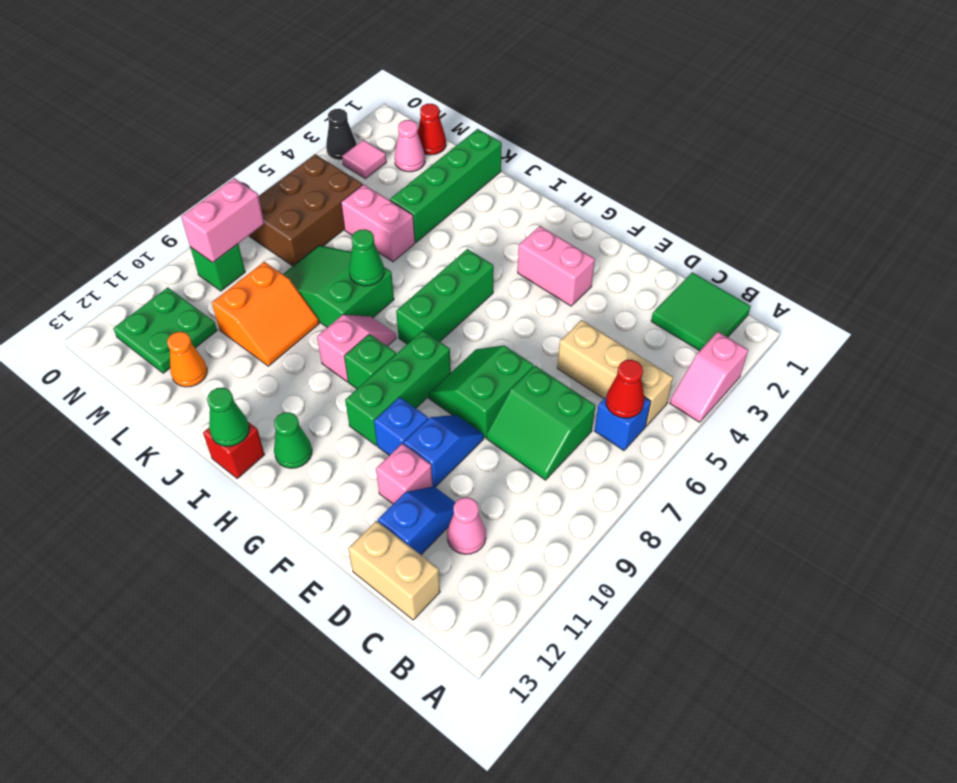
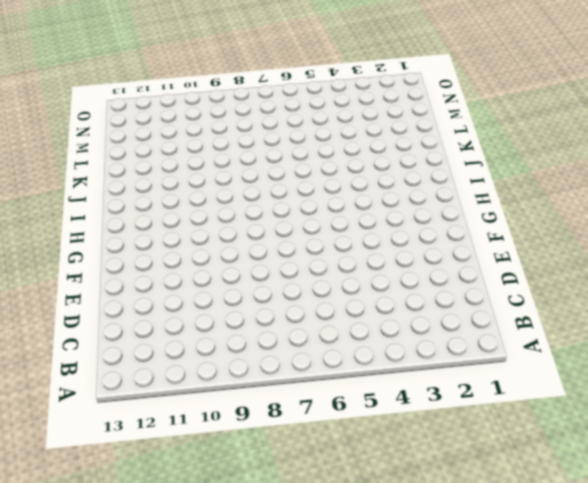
none -> pink 1x2 slope [670,332,748,422]
none -> green 2x2 tile [651,272,751,351]
none -> tan 1x3 brick [557,320,673,426]
none -> blue 1x1 brick [594,396,651,451]

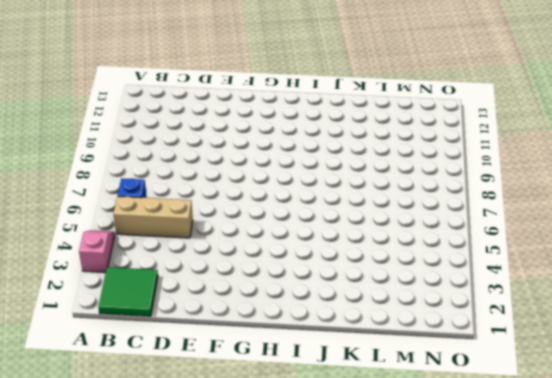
none -> green 2x2 slope [486,366,595,480]
none -> pink 1x1 cone [447,497,486,554]
none -> tan 1x2 brick [348,521,440,620]
none -> blue 1x2 slope [378,486,456,555]

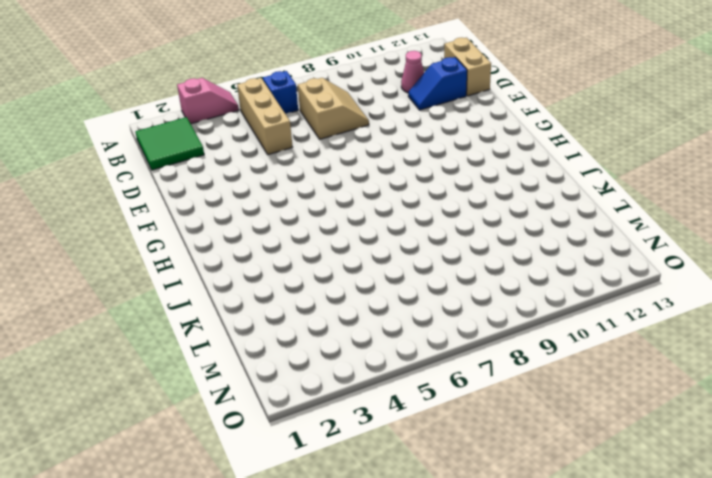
tan 2x2 slope [298,78,369,139] -> green 2x2 slope [486,366,595,480]
none -> green 2x2 slope [428,346,533,438]
none -> blue 1x2 slope [404,415,484,487]
none -> pink 1x1 brick [376,444,433,504]
none -> pink 1x2 brick [518,226,595,306]

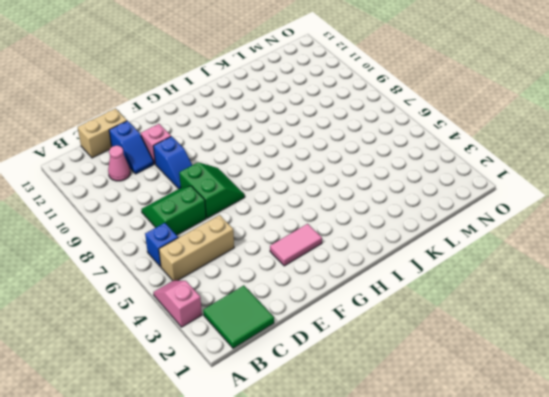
pink 1x2 tile [270,224,322,266] -> pink 1x2 brick [518,226,595,306]
none -> blue 1x1 brick [374,397,428,456]
none -> green 1x3 brick [345,331,451,445]
none -> green 1x3 brick [396,249,494,344]
none -> green 1x1 brick [344,334,396,389]

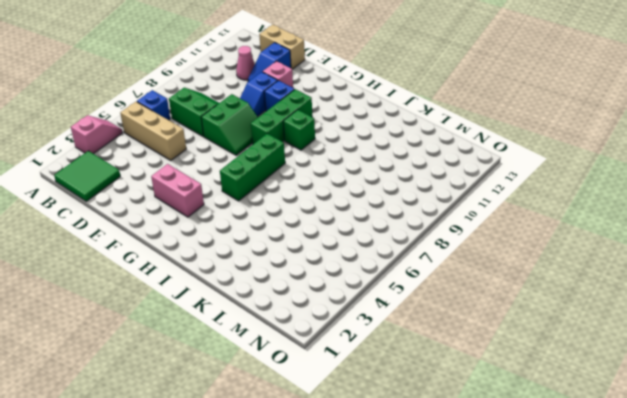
none -> green 1x1 cone [274,412,312,468]
none -> pink 1x2 slope [317,315,396,382]
none -> red 1x1 brick [203,422,265,479]
none -> green 2x3 slope [283,245,394,327]

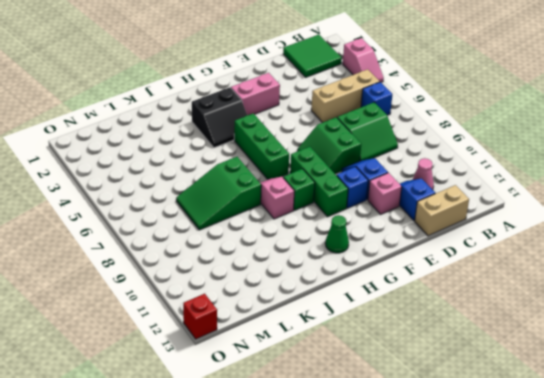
black 2x2 slope [192,87,247,148] -> none
red 1x1 brick [183,294,217,339] -> red 1x1 brick moved to [203,422,265,479]
none -> green 1x4 brick [390,129,502,242]
none -> pink 1x2 brick [341,184,415,262]
none -> orange 2x2 slope [212,262,319,366]
none -> orange 1x1 cone [167,332,207,387]

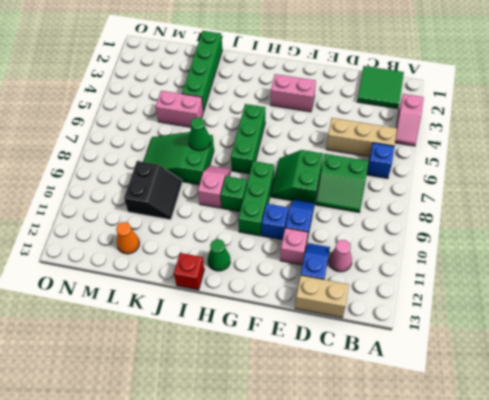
black 2x2 slope [124,161,182,220] -> orange 2x2 slope [212,262,319,366]
none -> red 1x1 cone [418,104,446,155]
none -> pink 1x1 cone [395,120,425,172]
none -> brown 2x3 brick [249,154,363,266]
none -> green 2x2 plate [113,287,217,373]

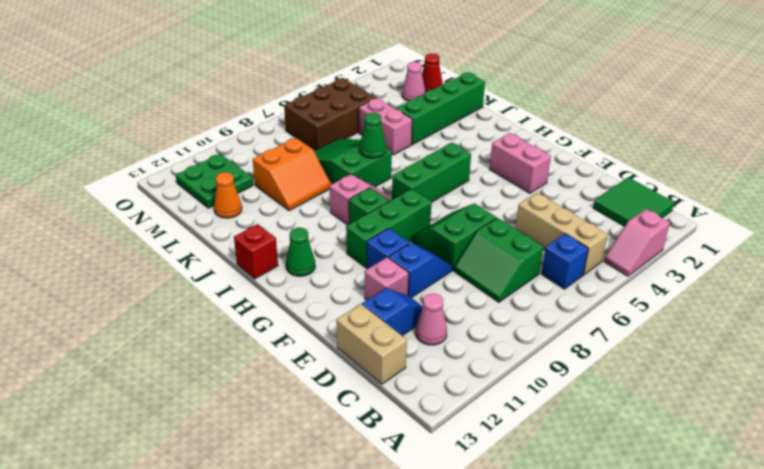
none -> pink 1x1 tile [342,140,386,179]
none -> green 1x1 brick [190,244,245,291]
none -> black 1x1 cone [326,109,356,160]
none -> red 1x1 cone [606,360,644,418]

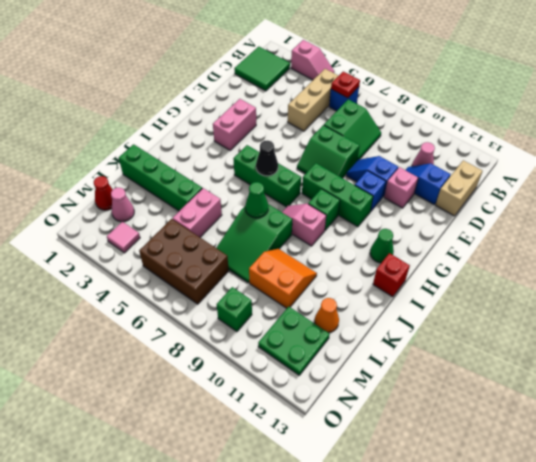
red 1x1 plate [331,72,360,98] -> red 1x1 cone [606,360,644,418]
black 1x1 cone [256,141,278,176] -> black 1x1 cone moved to [326,109,356,160]
none -> green 1x1 cone [207,388,249,446]
none -> pink 1x2 brick [181,178,264,262]

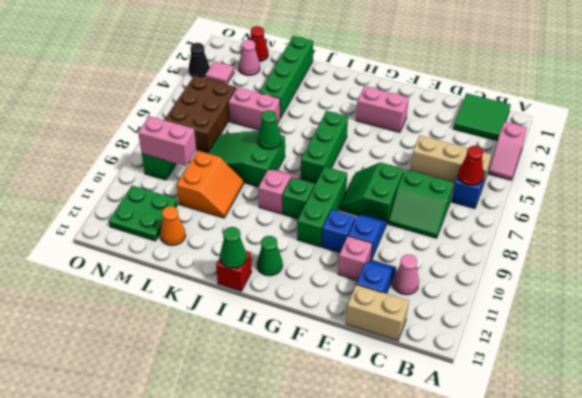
pink 1x2 brick [138,116,196,166] -> pink 1x2 brick turned to [181,178,264,262]

